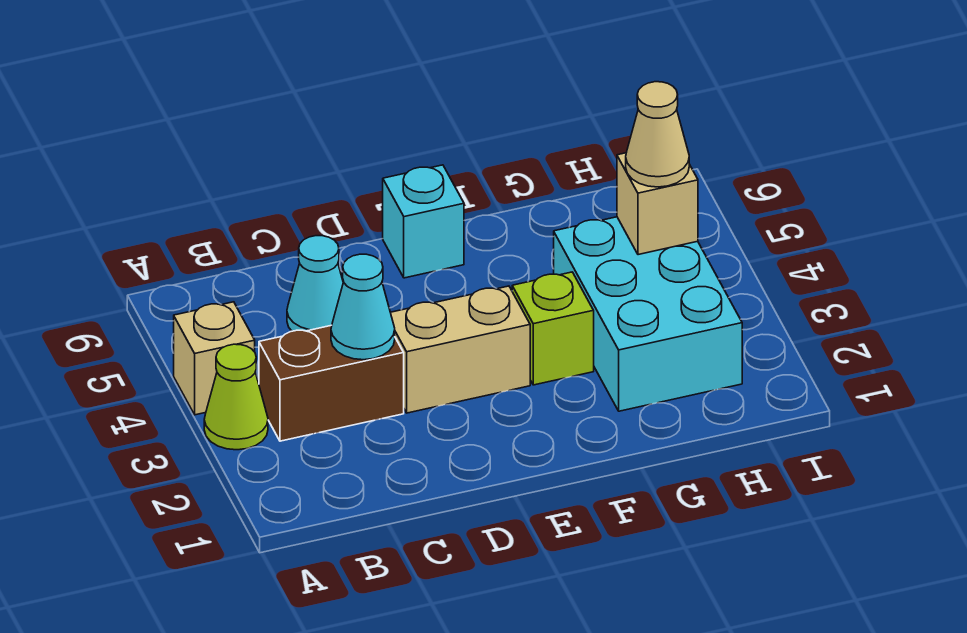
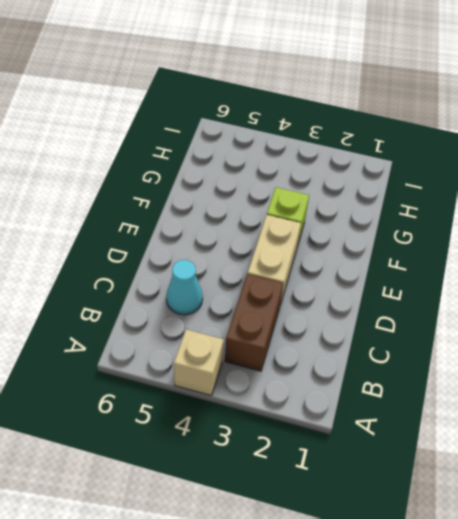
none -> lime 1x1 cone [204,344,268,450]
none -> cyan 1x1 brick [383,165,464,278]

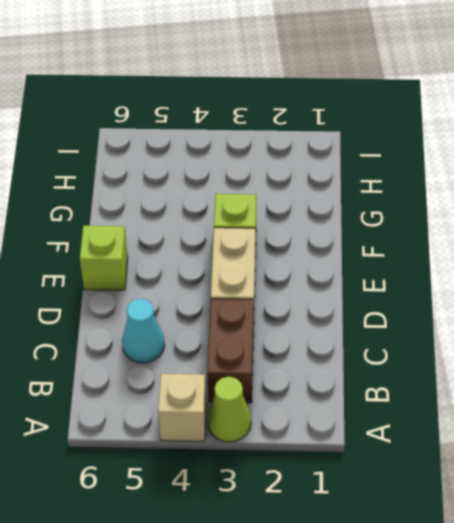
lime 1x1 brick [80,226,128,290] -> cyan 1x1 brick [383,165,464,278]
none -> cyan 2x3 brick [554,217,742,411]
none -> cyan 1x1 cone [331,254,395,360]

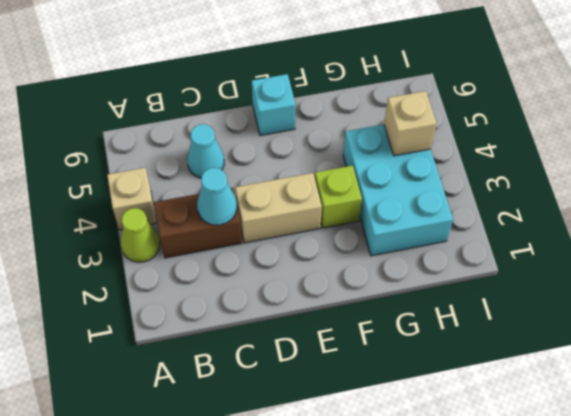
none -> tan 1x1 cone [626,82,689,187]

